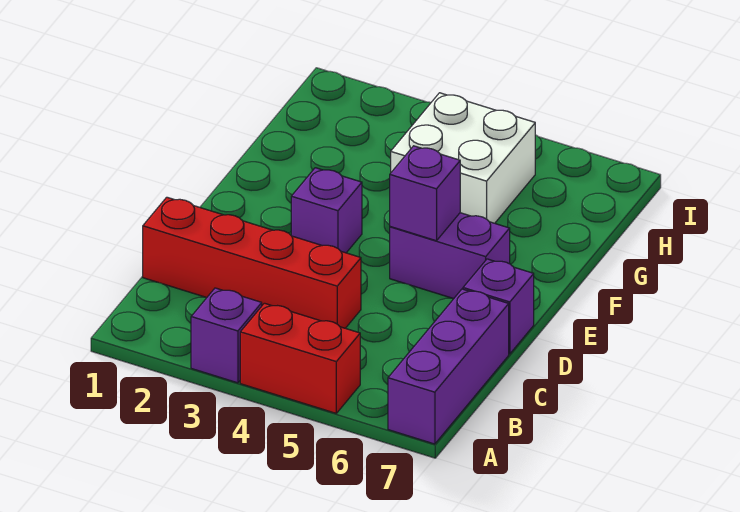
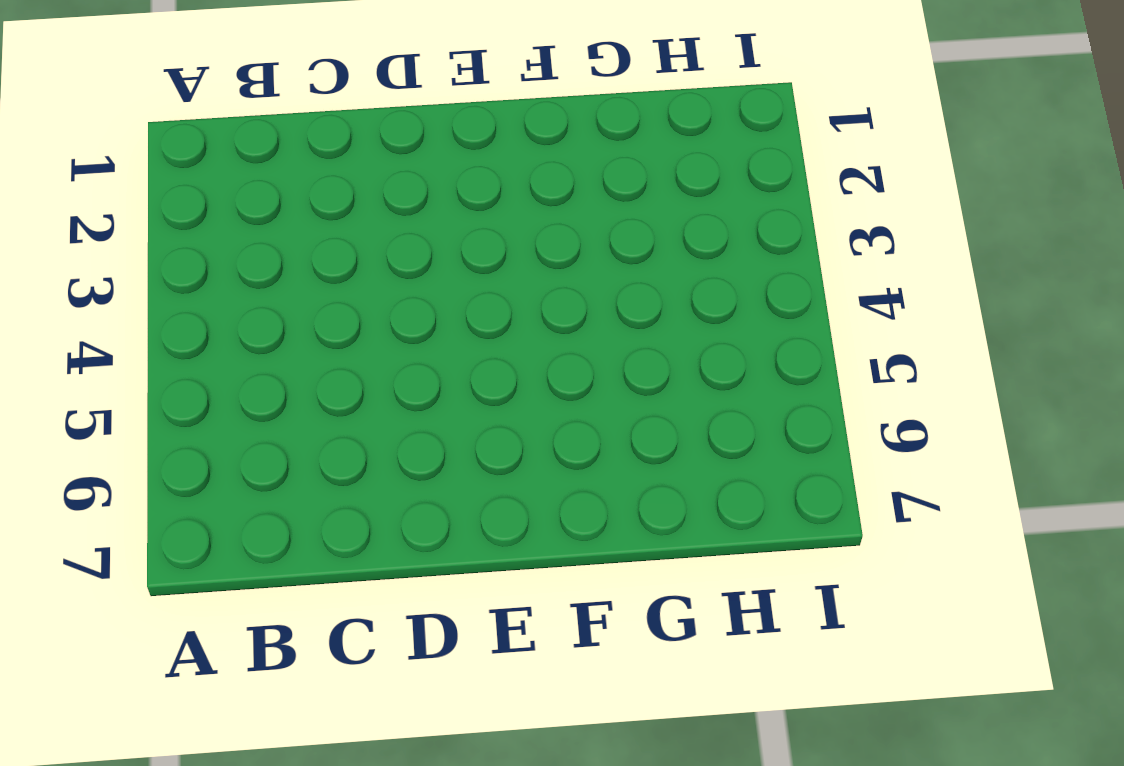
none -> purple 1x1 brick [191,288,262,383]
none -> red 1x2 brick [240,303,360,413]

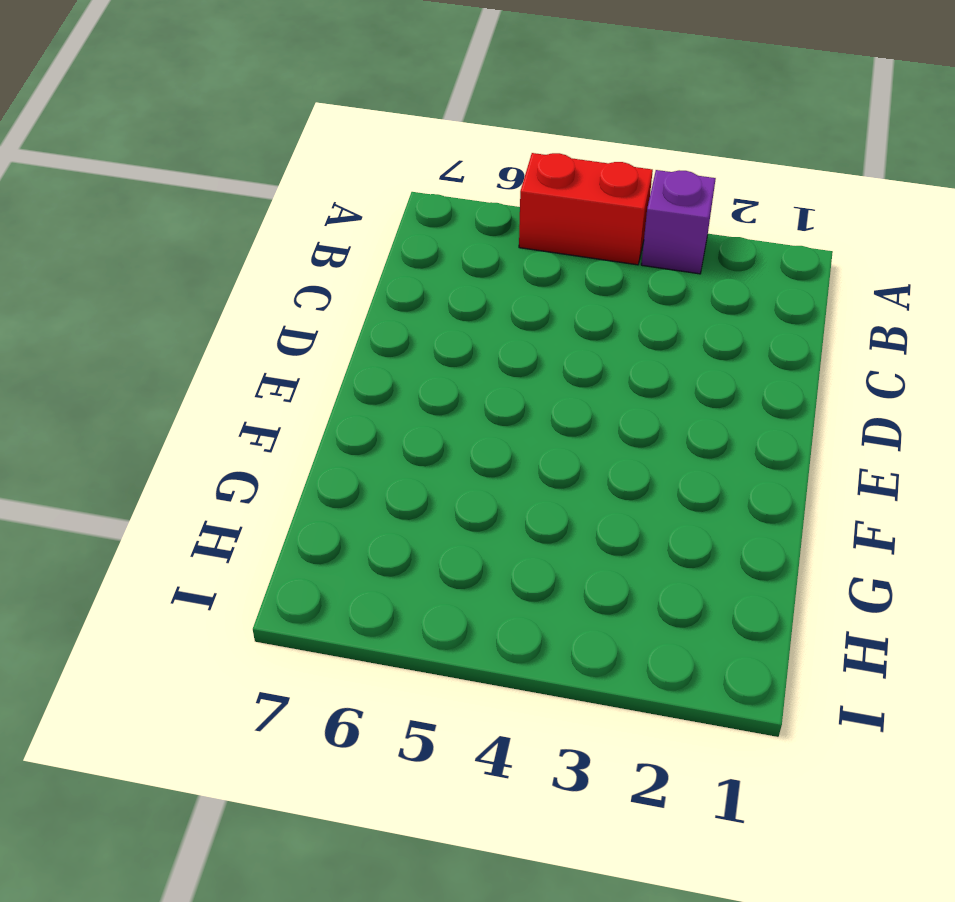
none -> purple 1x3 brick [388,289,509,444]
none -> red 1x4 brick [143,197,361,328]

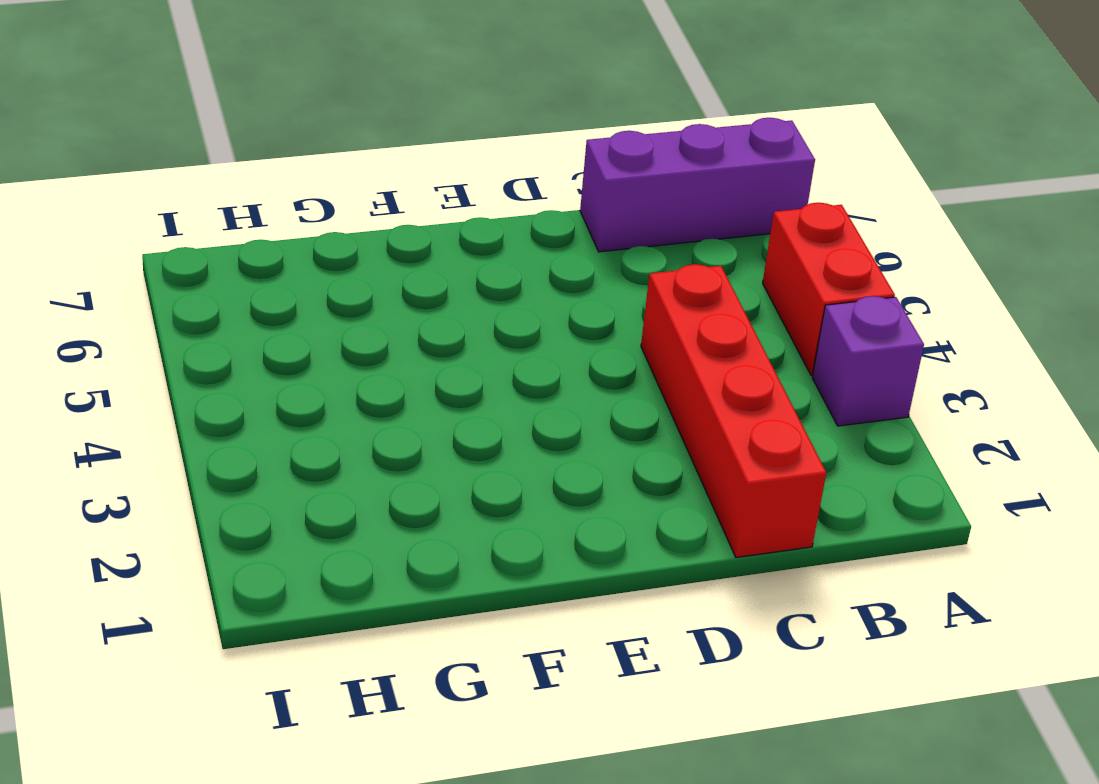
none -> purple 1x1 brick [463,259,534,354]
none -> purple 1x1 brick [291,168,362,253]

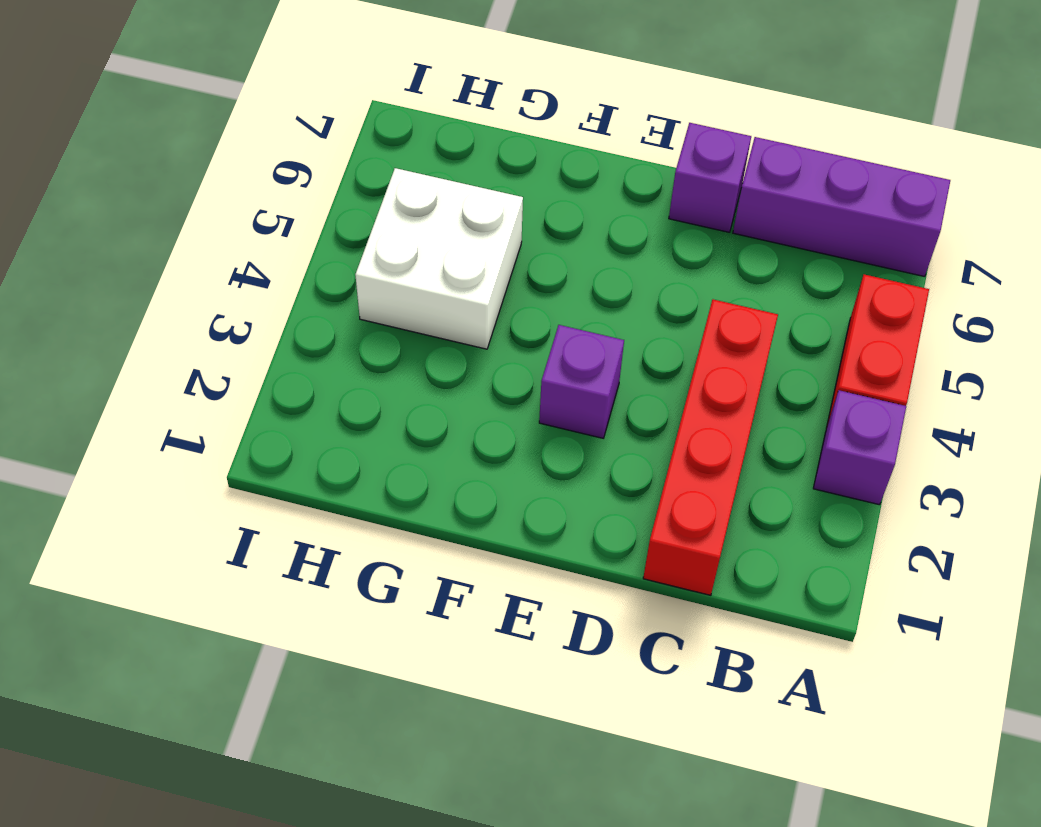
none -> purple 1x2 brick [390,213,510,299]
none -> purple 1x1 brick [390,146,460,241]

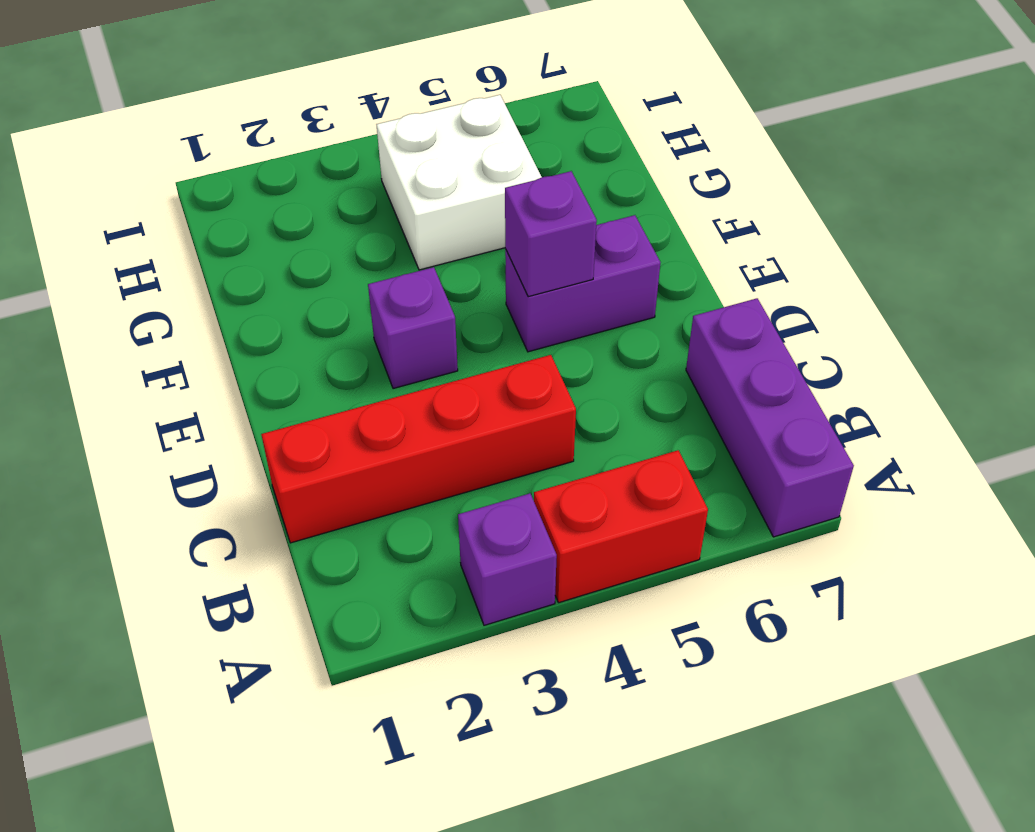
none -> purple 1x1 brick [463,259,534,354]

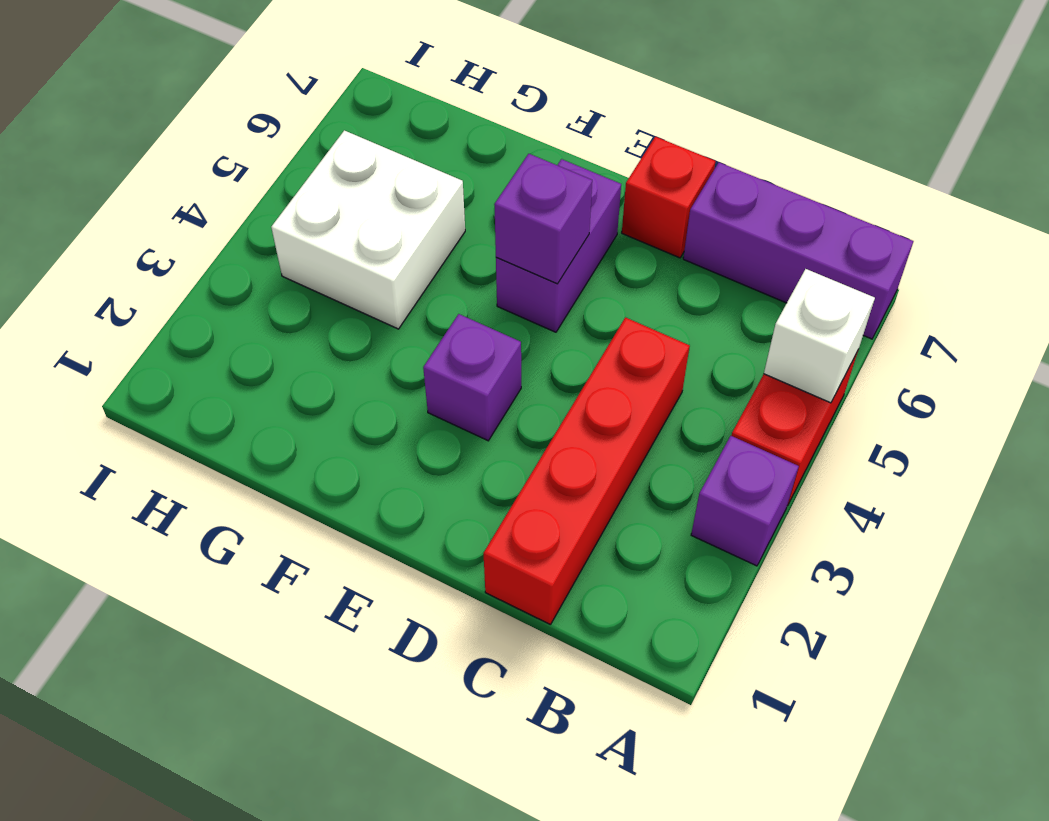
white 1x1 brick [764,269,875,403] -> none
red 1x1 brick [622,137,715,258] -> purple 1x1 brick [463,259,534,354]

